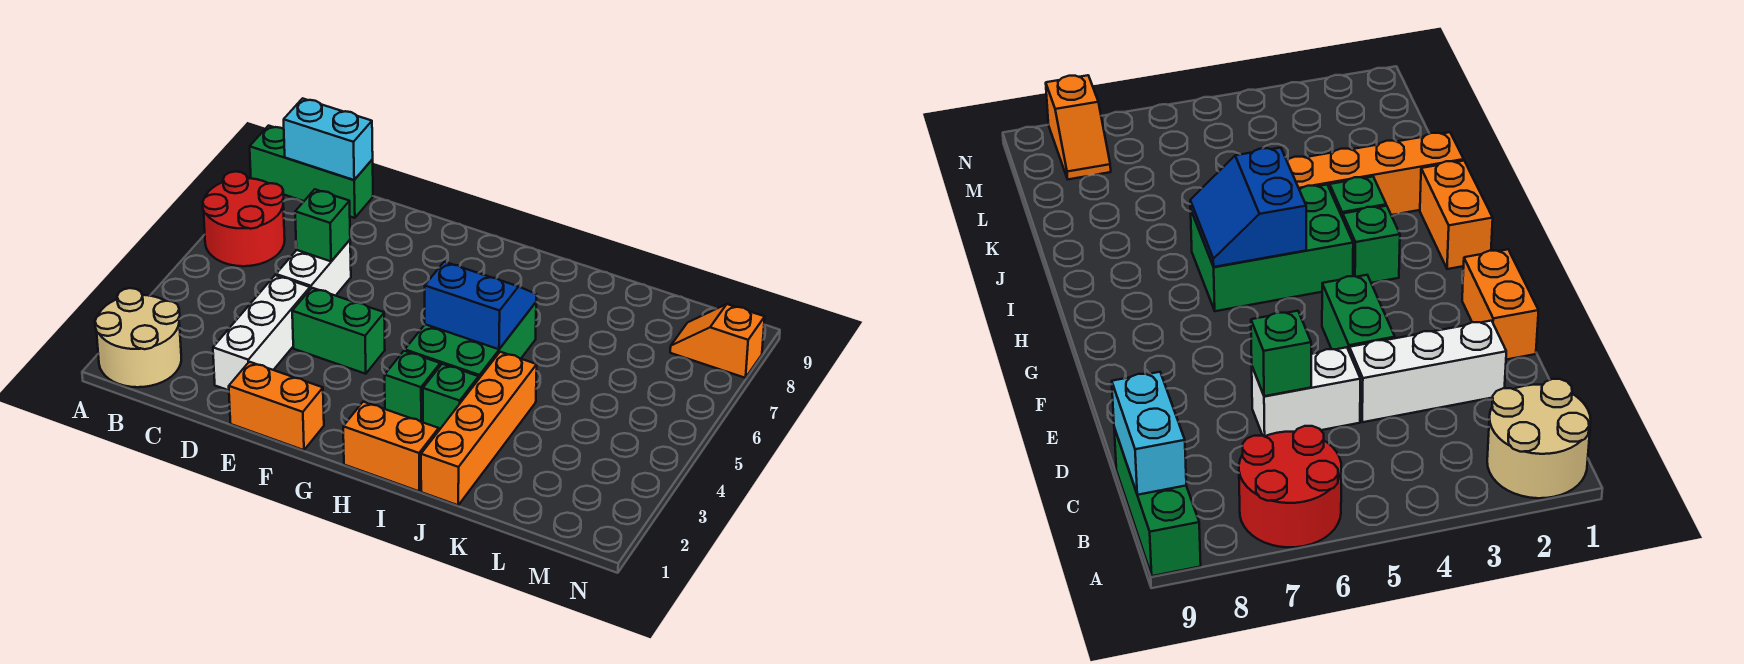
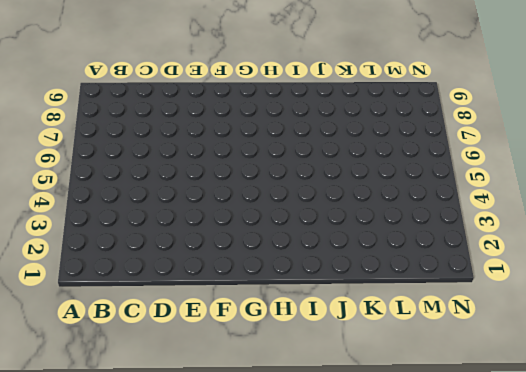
none -> tan 2x2 round brick [95,288,181,387]
none -> red 2x2 round brick [203,171,285,266]
none -> green 1x3 brick [250,126,373,218]

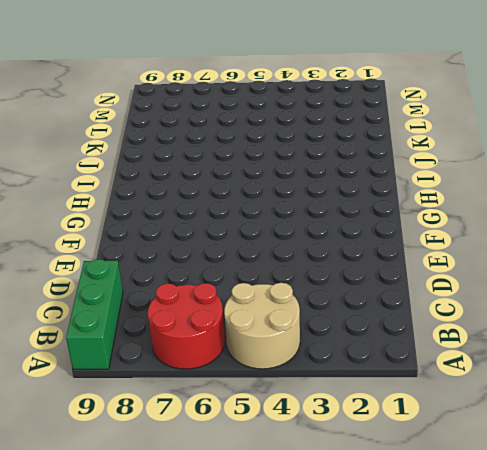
tan 2x2 round brick [224,283,300,369] -> tan 2x2 round brick moved to [95,288,181,387]
none -> white 1x3 brick [213,275,310,390]
none -> white 1x2 brick [276,240,351,296]
none -> orange 1x2 brick [229,362,324,450]

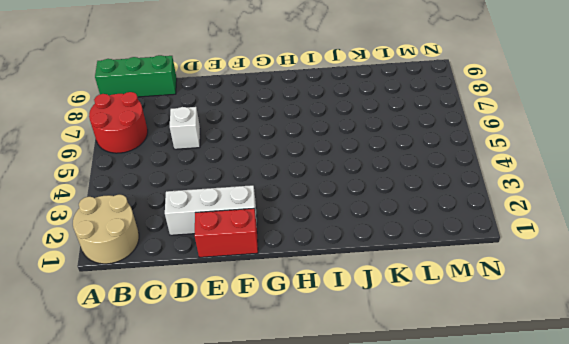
white 1x3 brick [165,185,257,235] -> white 1x3 brick turned to [213,275,310,390]
white 1x1 brick [170,107,200,149] -> white 1x2 brick [276,240,351,296]
red 1x2 brick [195,208,258,257] -> orange 1x2 brick [229,362,324,450]
none -> green 1x2 brick [292,288,385,374]
none -> orange 1x2 brick [343,402,439,491]
none -> green 1x1 brick [385,351,440,422]

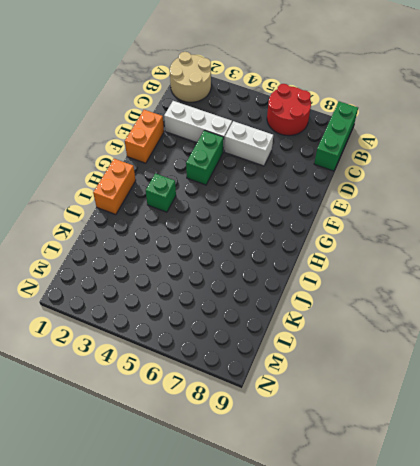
none -> green 2x3 brick [405,302,536,378]
none -> green 1x1 brick [423,364,479,430]
none -> orange 1x4 brick [421,352,537,505]

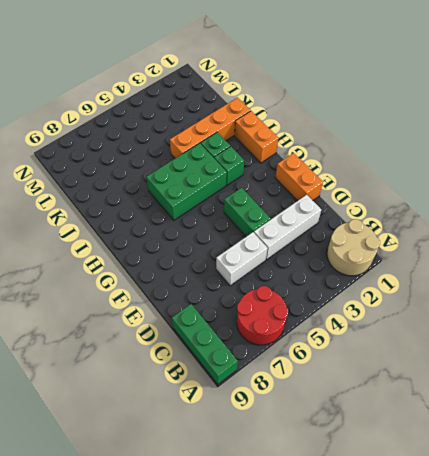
none -> orange 1x2 slope [670,304,765,378]
none -> cyan 1x2 brick [284,98,373,180]
none -> green 1x1 brick [295,189,350,261]

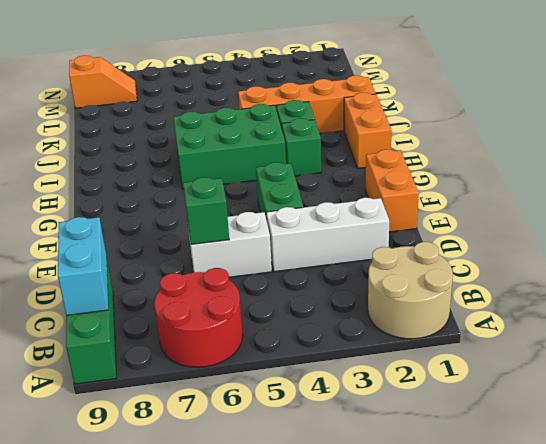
orange 1x2 slope [69,55,137,108] -> orange 1x2 slope turned to [670,304,765,378]
none -> blue 2x2 slope [425,262,537,349]

